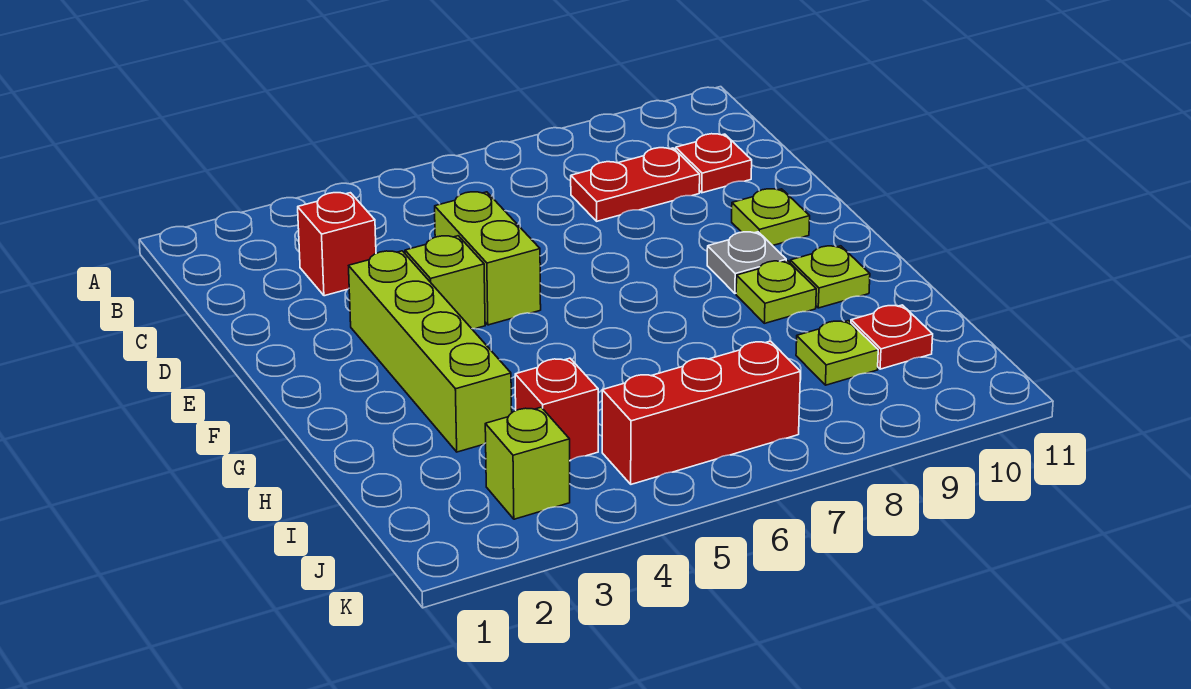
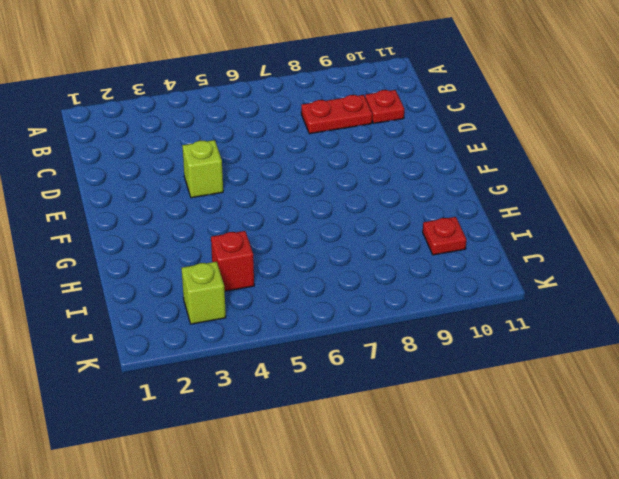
none -> red 1x1 brick [298,193,376,296]
none -> lime 1x2 brick [435,192,541,325]
none -> lime 1x4 brick [349,251,512,452]

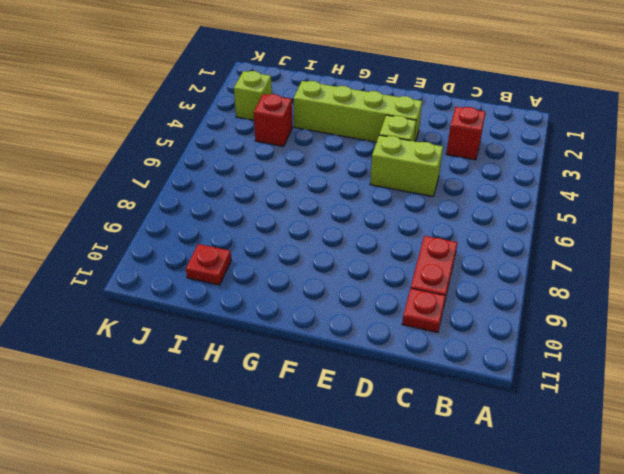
none -> lime 1x1 plate [732,189,810,246]
none -> grey 1x1 plate [707,232,786,293]
none -> lime 1x1 plate [736,261,816,323]

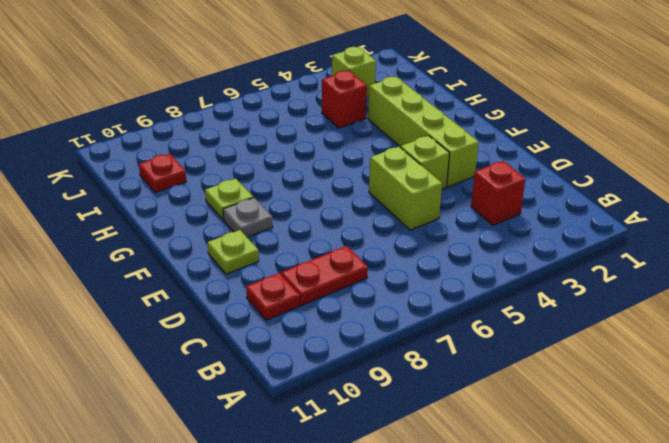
none -> lime 1x1 plate [790,246,870,308]
none -> lime 1x1 plate [796,321,878,385]
none -> red 1x3 brick [602,341,800,484]

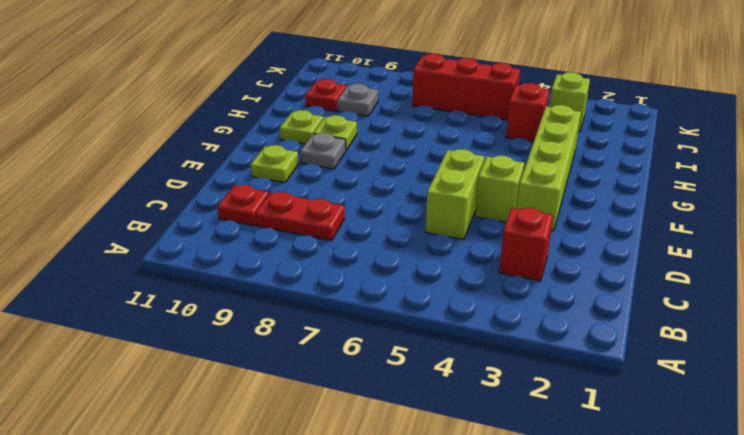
grey 1x1 plate [337,84,378,116] -> lime 1x1 plate [796,321,878,385]

